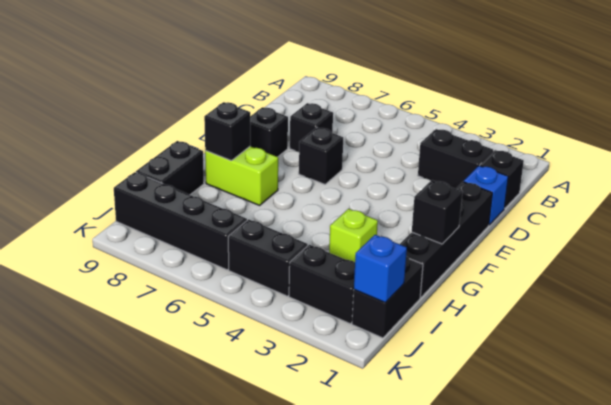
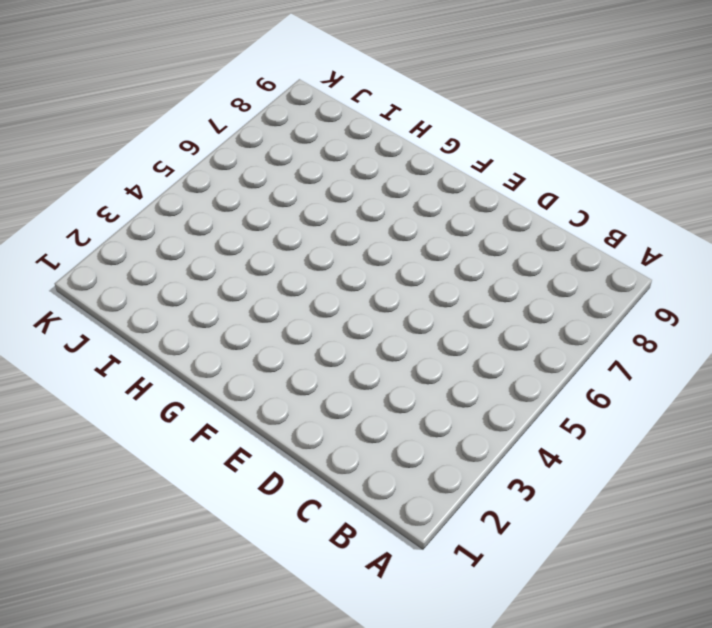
none -> black 1x1 brick [480,150,524,208]
none -> black 1x2 brick [418,129,493,189]
none -> blue 1x1 brick [464,166,508,225]

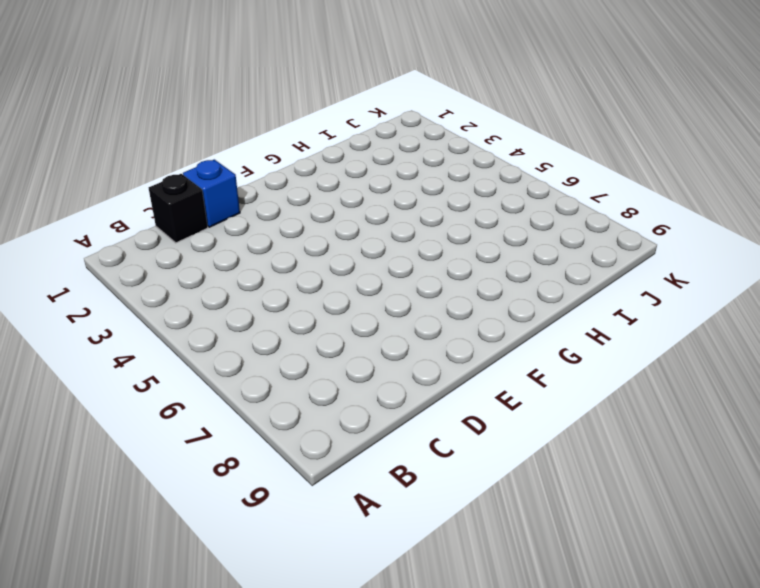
none -> black 1x2 brick [418,129,493,189]
none -> black 1x1 brick [290,103,333,152]
none -> black 1x4 brick [400,182,492,298]

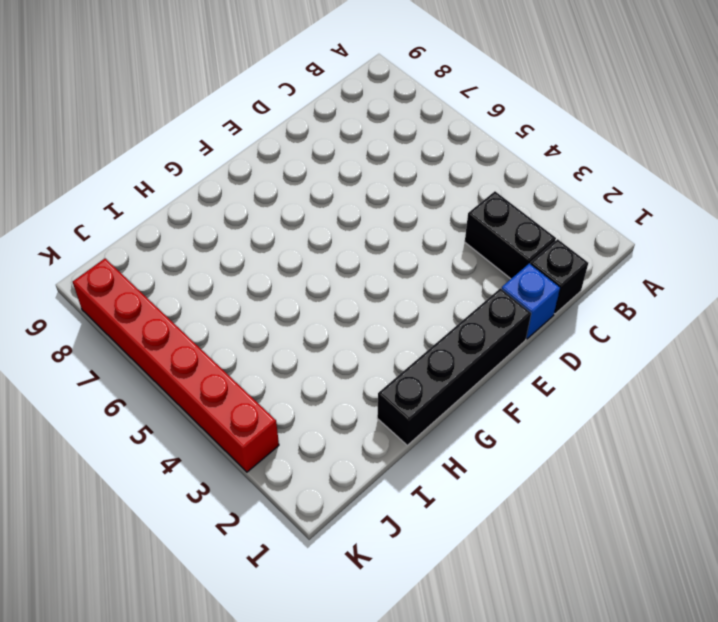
red 1x6 brick [73,259,279,472] -> none
none -> black 1x1 brick [290,103,333,152]
none -> black 1x1 brick [299,128,343,184]
none -> black 1x1 brick [250,107,288,157]

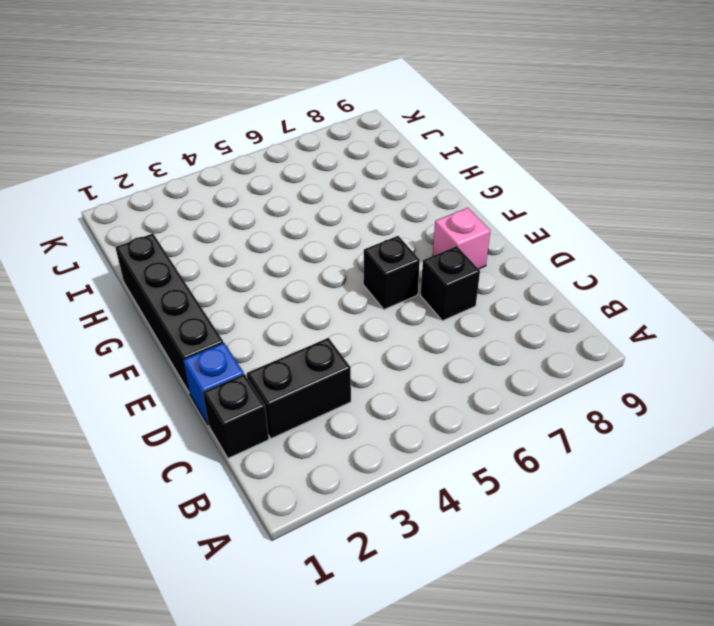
pink 1x1 brick [433,208,490,269] -> black 1x1 brick [250,107,288,157]
none -> lime 1x2 brick [205,146,278,205]
none -> lime 1x1 brick [329,209,378,262]
none -> black 1x2 brick [136,141,204,195]

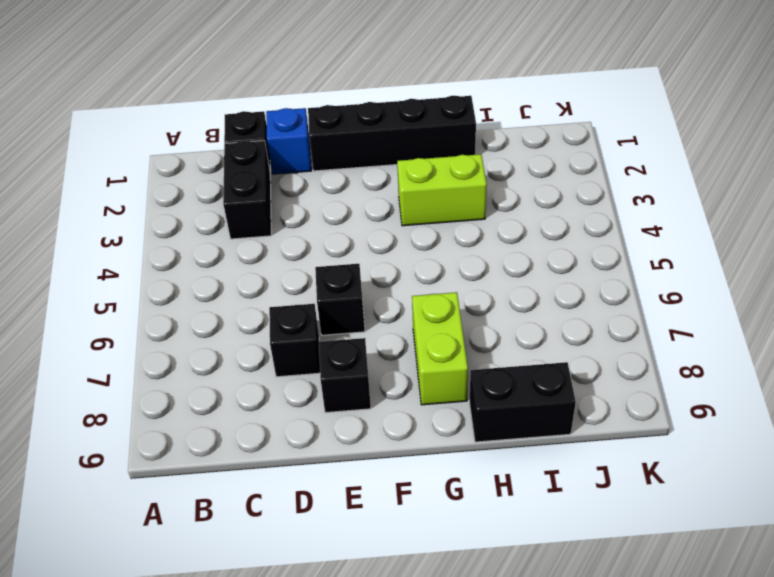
lime 1x2 brick [397,154,487,226] -> lime 1x1 brick [329,209,378,262]
none -> black 1x2 brick [352,256,423,338]
none -> black 1x2 brick [289,245,355,324]
none -> black 1x2 brick [228,219,308,296]

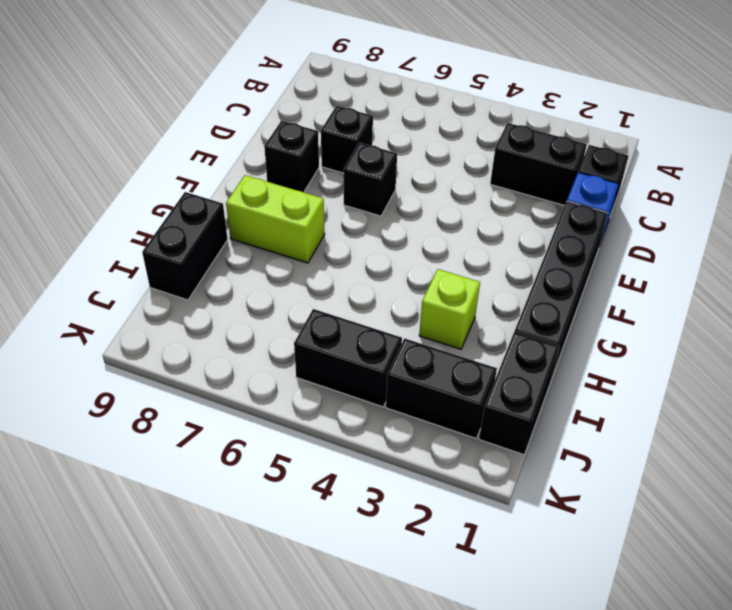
none -> black 1x4 brick [114,172,247,270]
none -> black 1x1 brick [412,180,463,244]
none -> black 1x1 brick [204,102,250,161]

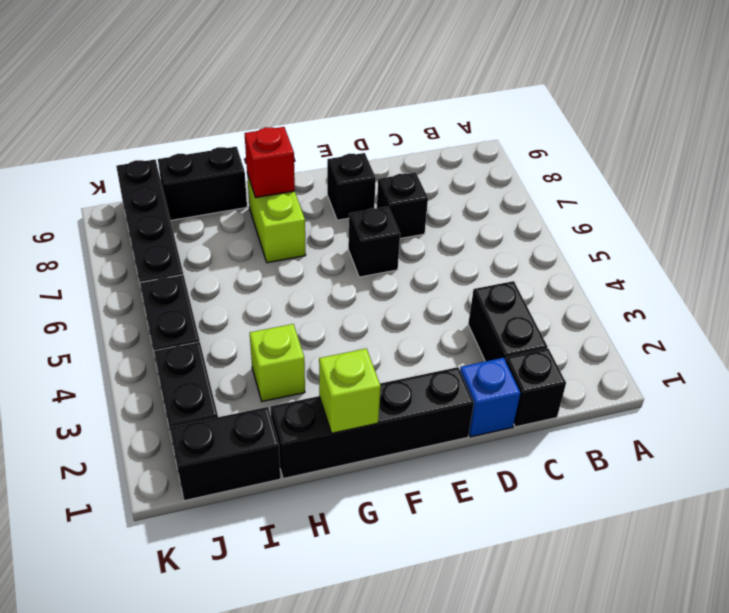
lime 1x1 brick [319,349,381,433] -> black 1x1 brick [412,180,463,244]
red 1x1 brick [245,127,295,198] -> black 1x1 brick [204,102,250,161]
none -> blue 1x1 brick [354,235,407,303]

